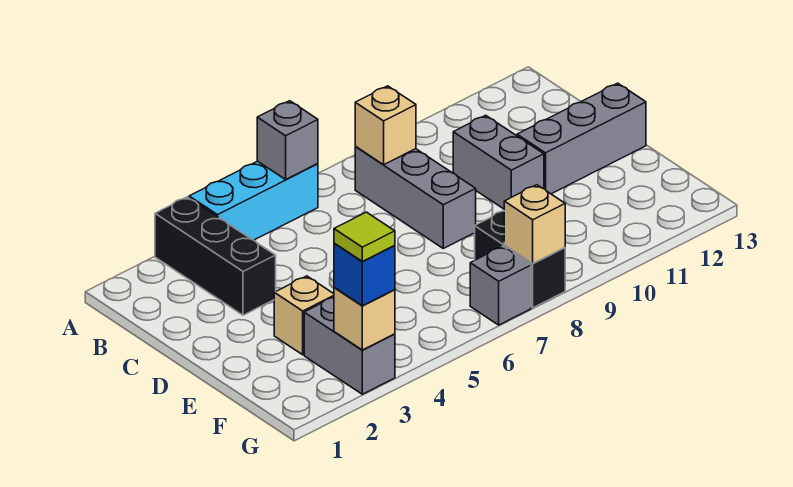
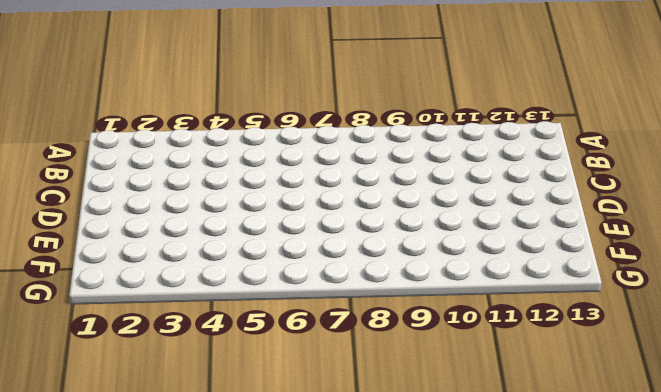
none -> black 1x3 brick [155,197,276,315]
none -> cyan 1x3 brick [189,161,318,240]
none -> grey 1x3 brick [355,146,476,248]

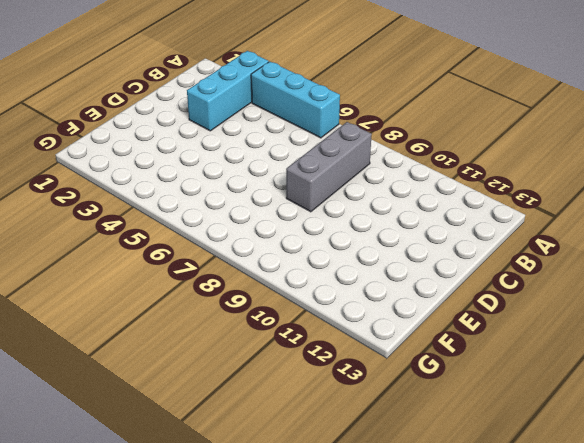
cyan 1x3 brick [187,51,269,131] -> black 1x3 brick [155,197,276,315]
none -> grey 1x2 brick [453,115,544,209]
none -> grey 1x3 brick [517,83,646,194]
none -> tan 1x1 brick [274,276,334,355]

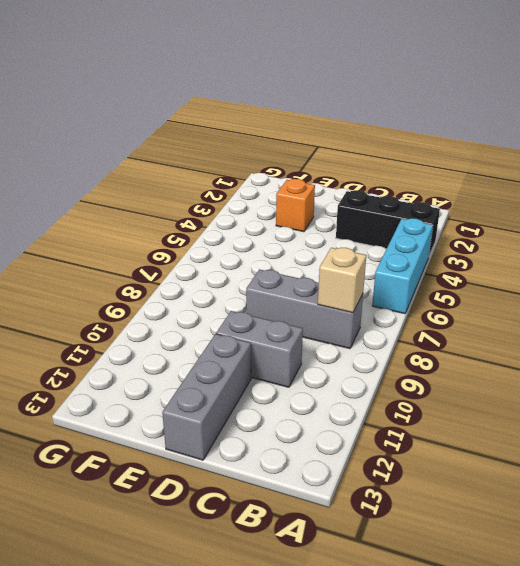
orange 1x1 brick [276,179,315,232] -> tan 1x1 brick [274,276,334,355]
none -> grey 1x2 brick [304,297,395,394]
none -> black 1x2 brick [475,211,565,308]
none -> grey 1x1 brick [470,246,531,325]

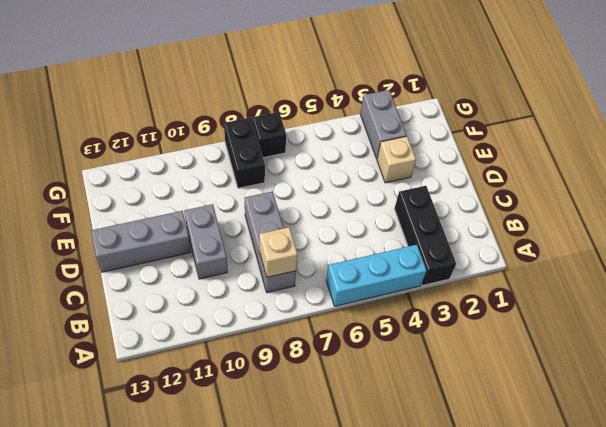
black 1x1 brick [252,112,286,158] -> grey 1x1 brick [470,246,531,325]
none -> grey 1x1 brick [257,101,318,179]
none -> tan 1x1 brick [334,287,395,350]
none -> tan 1x1 brick [504,185,565,264]

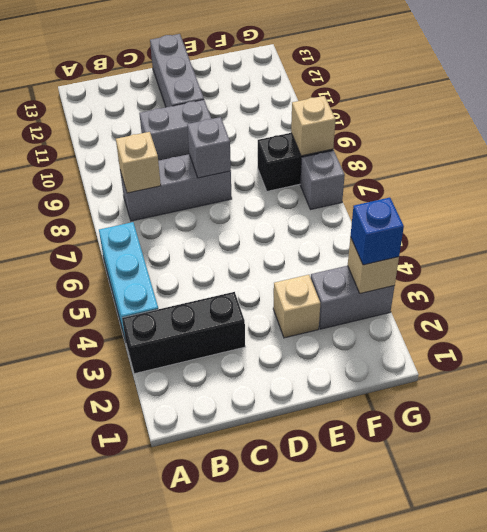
grey 1x1 brick [187,117,231,178] -> grey 1x1 brick moved to [257,101,318,179]
none -> lime 1x1 tile [334,212,395,261]

